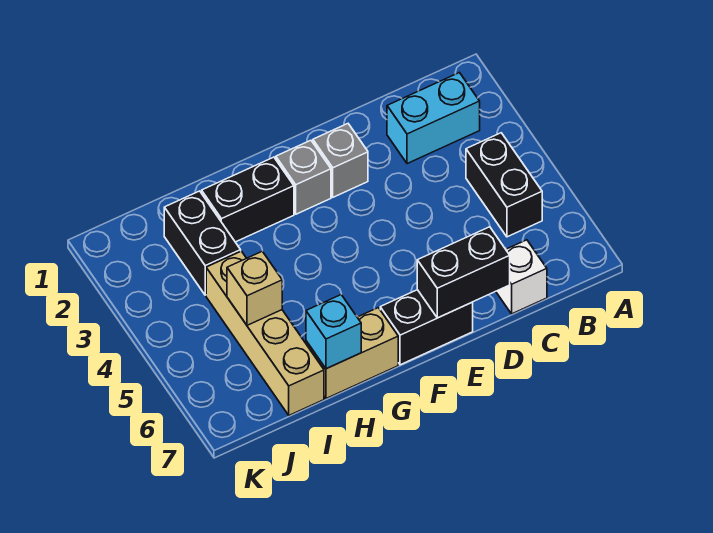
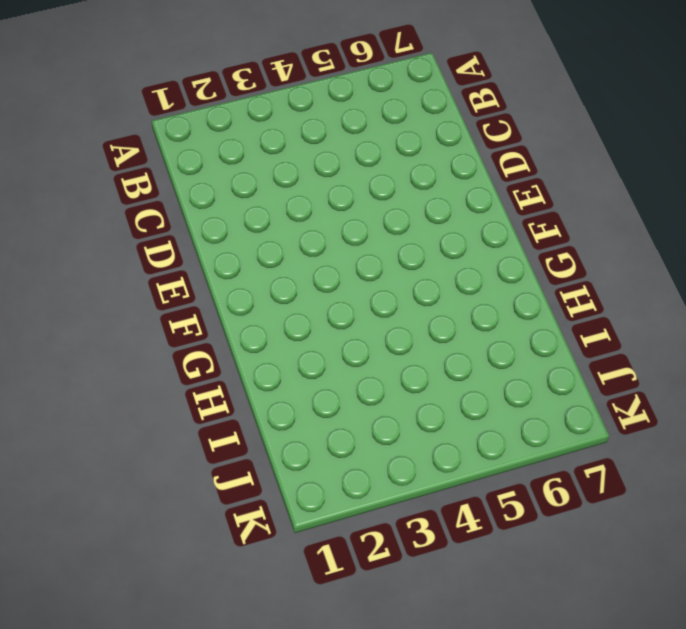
none -> cyan 1x2 brick [387,73,480,164]
none -> black 1x2 brick [466,133,542,237]
none -> white 1x1 brick [496,240,547,314]

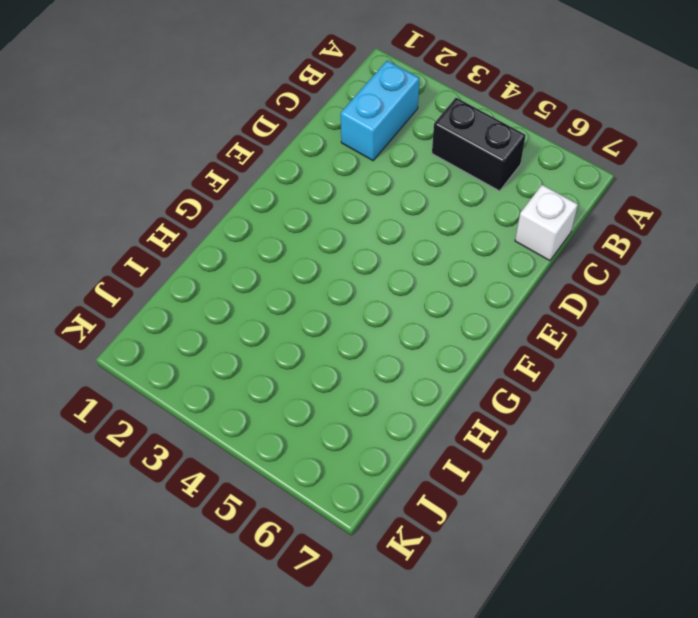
none -> grey 1x1 brick [313,124,368,197]
none -> black 1x2 brick [380,290,473,365]
none -> grey 1x1 brick [276,140,331,214]

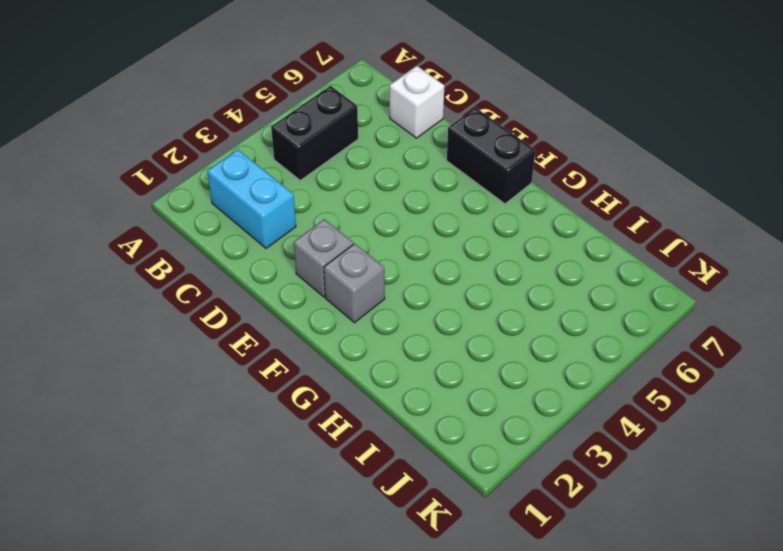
none -> black 1x2 brick [202,157,294,242]
none -> tan 1x2 brick [306,308,398,399]
none -> black 1x2 brick [164,191,241,295]

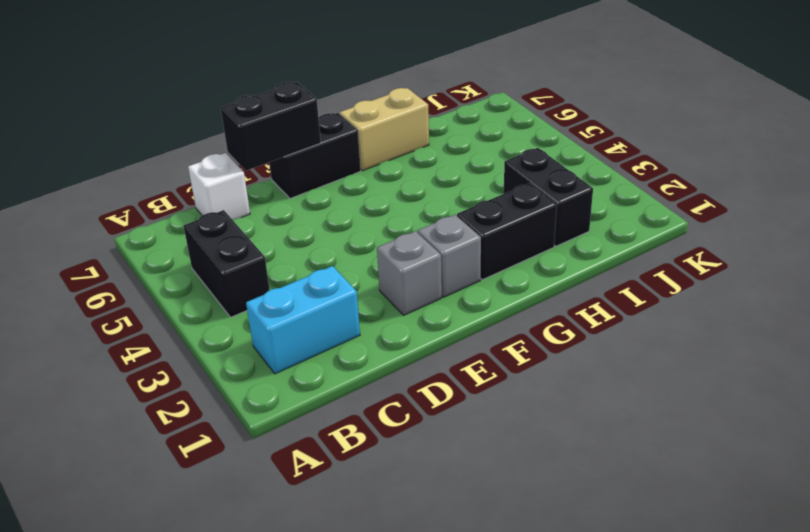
none -> tan 1x4 brick [206,251,324,415]
none -> cyan 1x1 brick [306,295,361,369]
none -> tan 1x1 brick [227,251,282,325]

